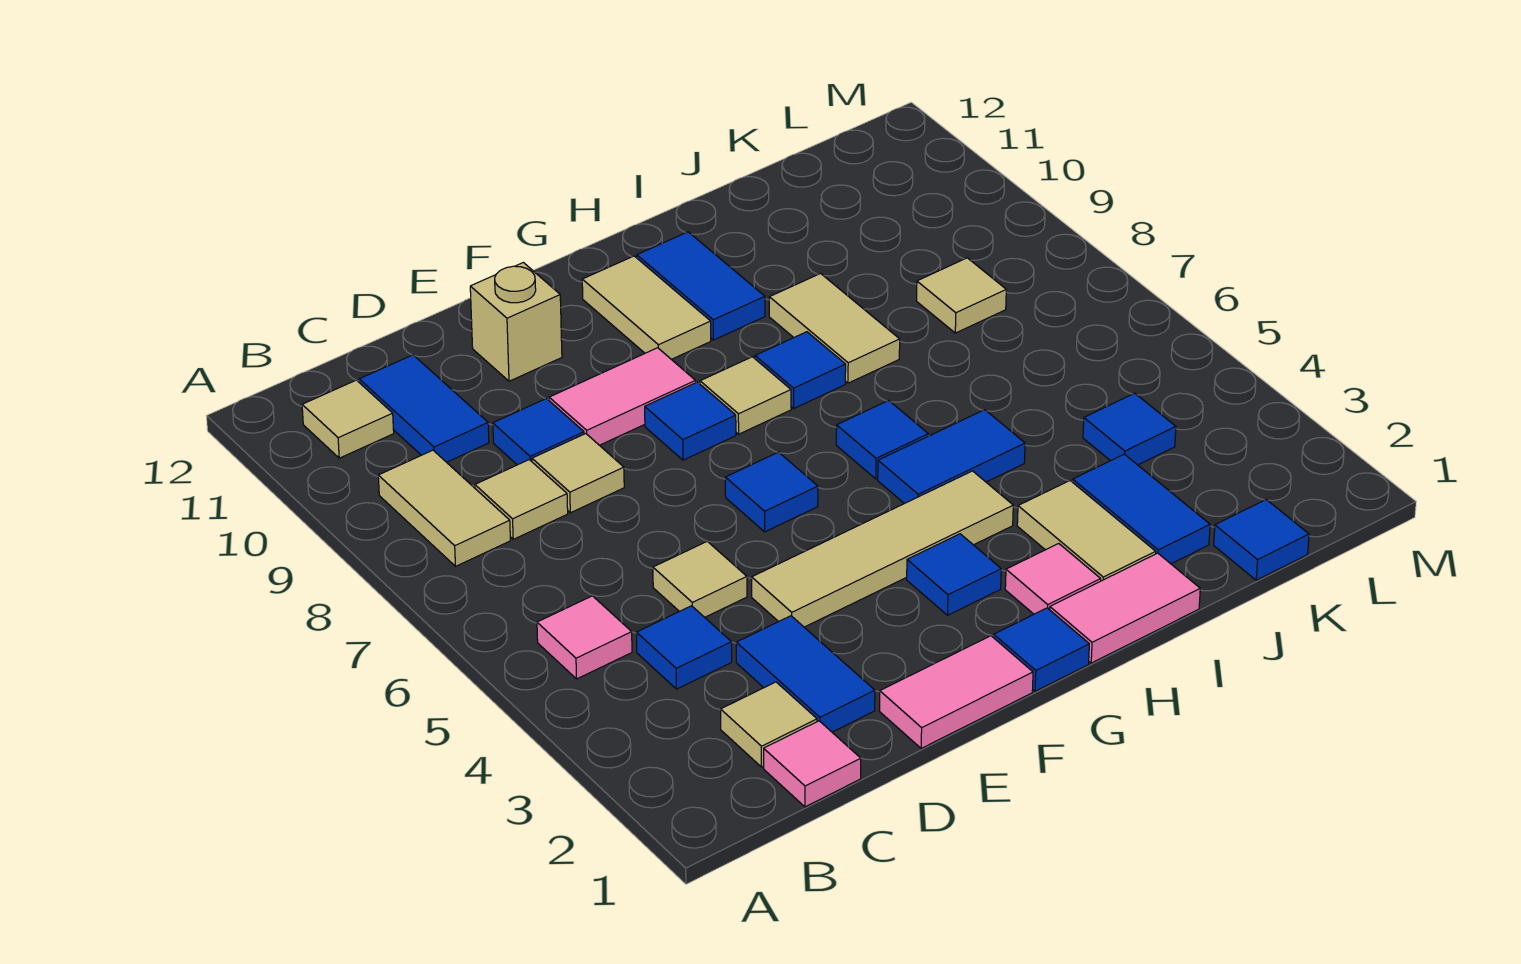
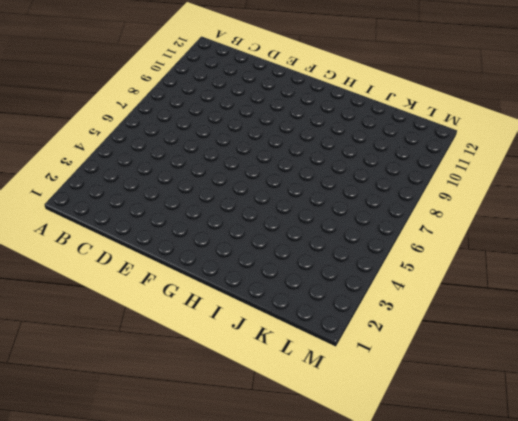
none -> pink 1x1 tile [537,596,632,679]
none -> tan 1x2 tile [378,450,510,566]
none -> tan 1x1 tile [302,380,394,458]
none -> pink 1x1 tile [764,721,861,807]

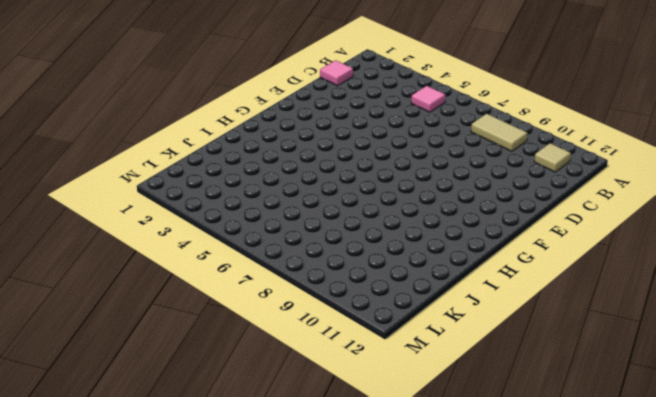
none -> tan 1x1 tile [721,682,817,767]
none -> blue 1x1 tile [636,606,732,689]
none -> tan 1x1 tile [475,460,568,539]
none -> blue 1x2 tile [359,355,489,462]

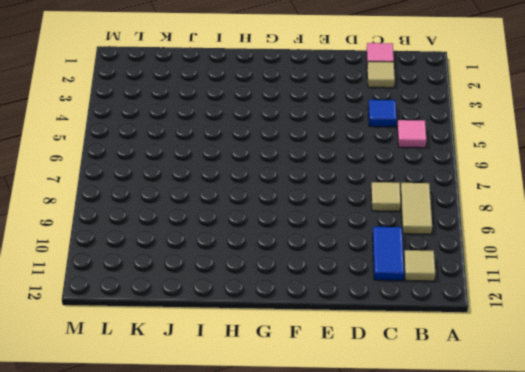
none -> blue 1x2 tile [736,616,875,732]
none -> tan 1x1 tile [653,541,747,617]
none -> tan 1x1 tile [532,434,624,513]
none -> blue 1x1 tile [493,399,584,465]

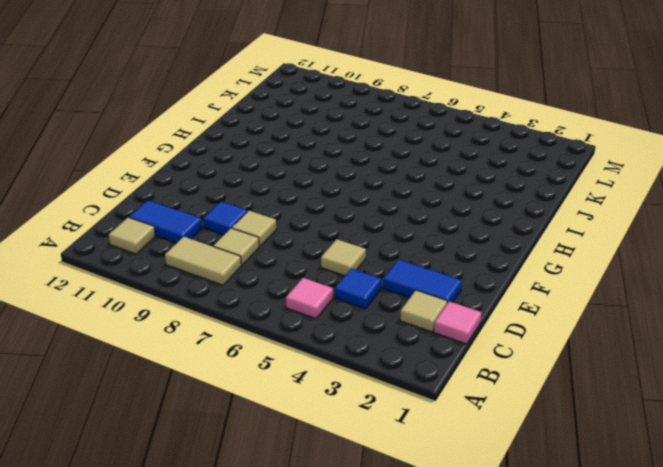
none -> pink 1x2 tile [879,636,1033,749]
none -> tan 1x4 tile [752,471,1013,627]
none -> pink 1x2 tile [549,348,696,445]
none -> tan 1x1 brick [470,263,562,381]

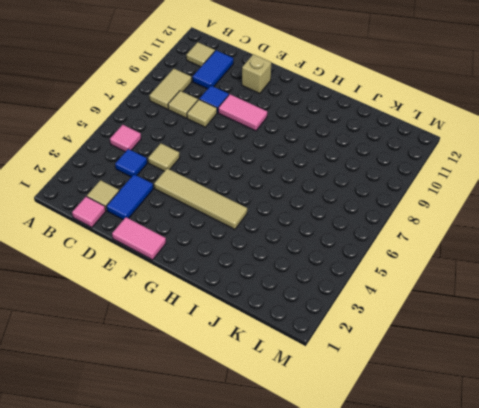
none -> blue 1x1 tile [725,452,818,532]
none -> blue 1x1 tile [645,382,736,460]
none -> blue 1x1 tile [994,608,1089,691]
none -> blue 1x1 tile [907,534,1001,615]

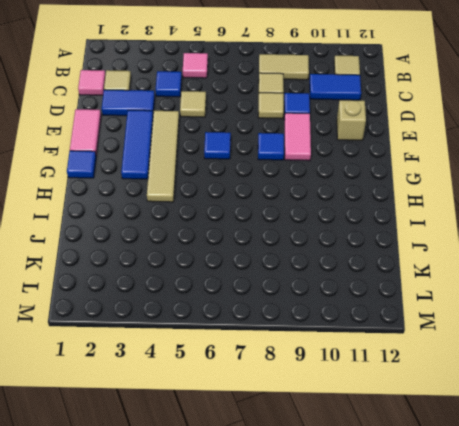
blue 1x3 tile [121,110,153,179] -> blue 1x1 tile [907,534,1001,615]
none -> tan 1x1 tile [700,357,791,434]
none -> tan 1x2 tile [582,256,711,359]
none -> pink 1x2 tile [1050,553,1200,663]
none -> pink 1x1 tile [1005,544,1101,614]

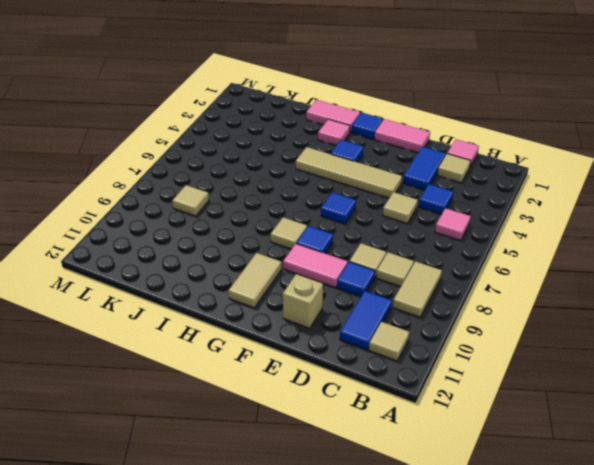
none -> blue 1x2 tile [878,410,1025,504]
none -> blue 1x1 tile [836,400,928,479]
none -> blue 1x1 tile [755,332,846,409]
none -> blue 1x2 tile [637,232,765,340]

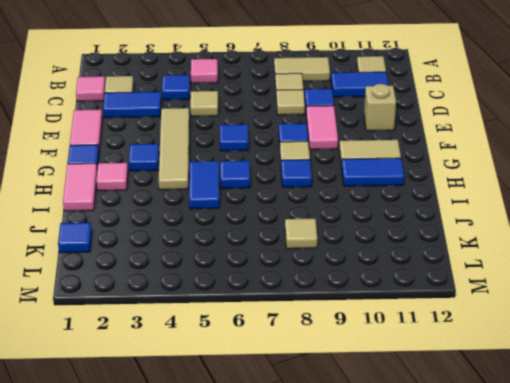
none -> tan 1x2 tile [1017,481,1156,581]
none -> tan 1x2 tile [769,274,900,383]
none -> blue 1x2 tile [1073,454,1210,564]
none -> blue 1x1 tile [1083,393,1176,465]

